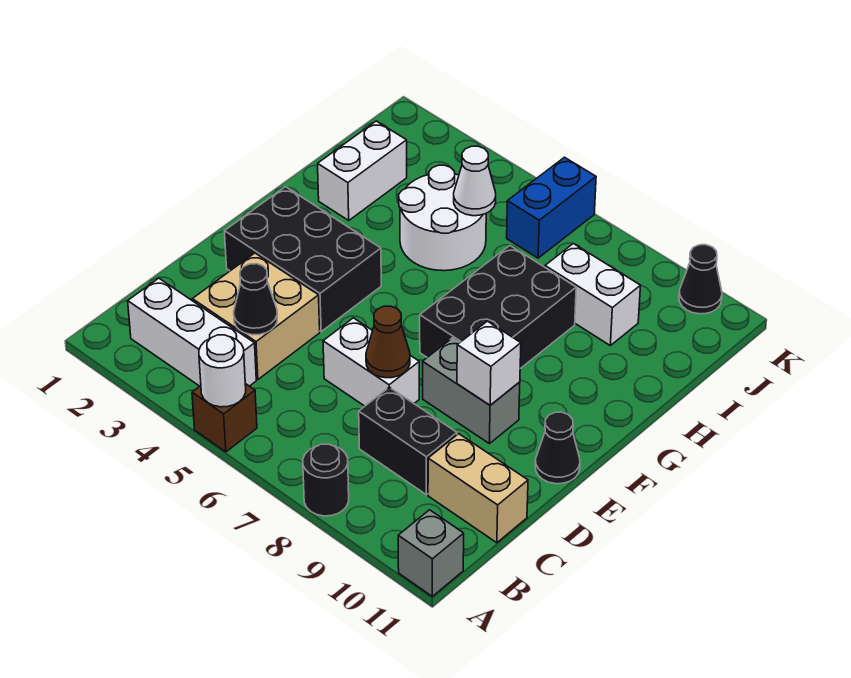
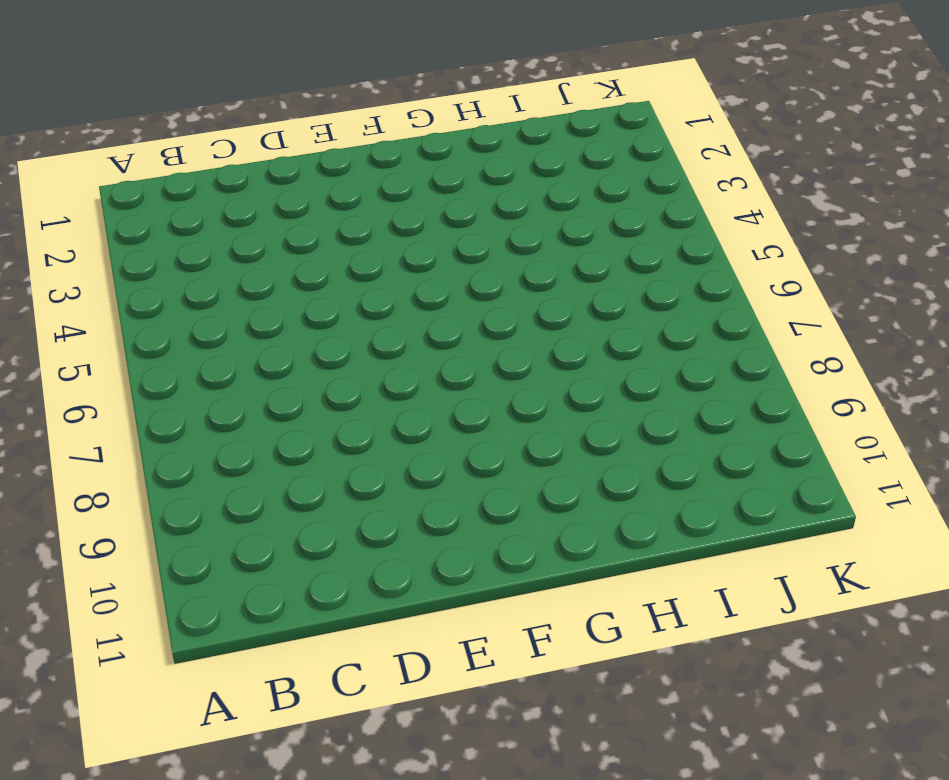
none -> brown 1x1 brick [192,384,257,452]
none -> black 1x1 round brick [303,444,349,516]
none -> grey 1x1 brick [398,510,464,596]

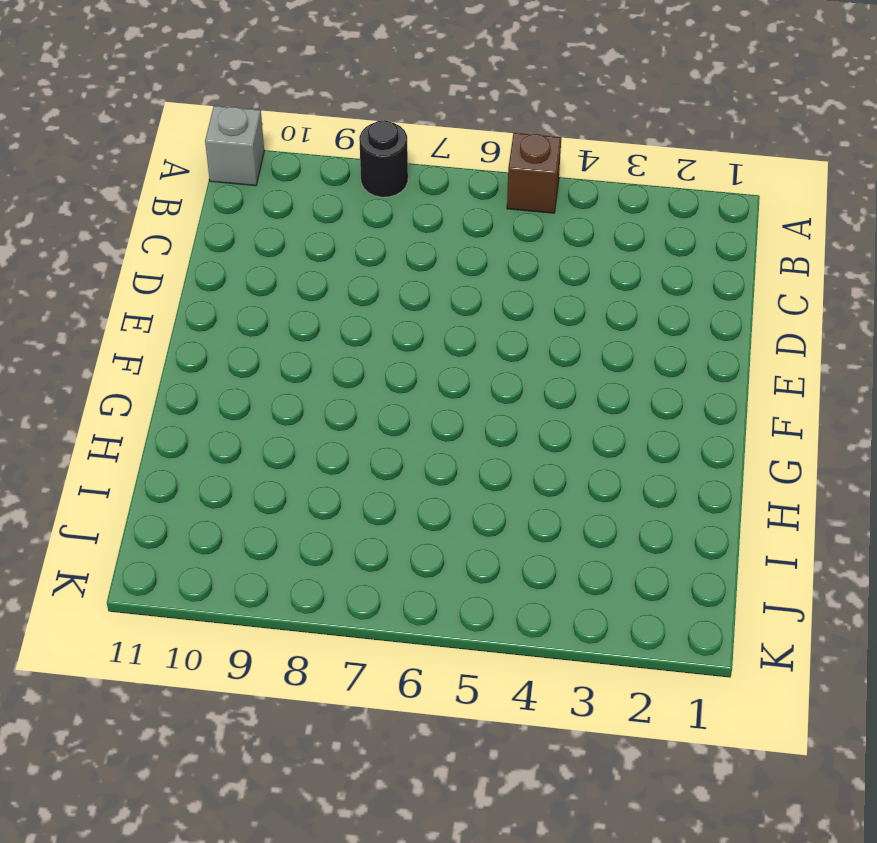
none -> white 1x3 brick [128,278,256,386]
none -> tan 2x2 brick [192,253,320,379]
none -> black 1x2 brick [359,387,457,495]

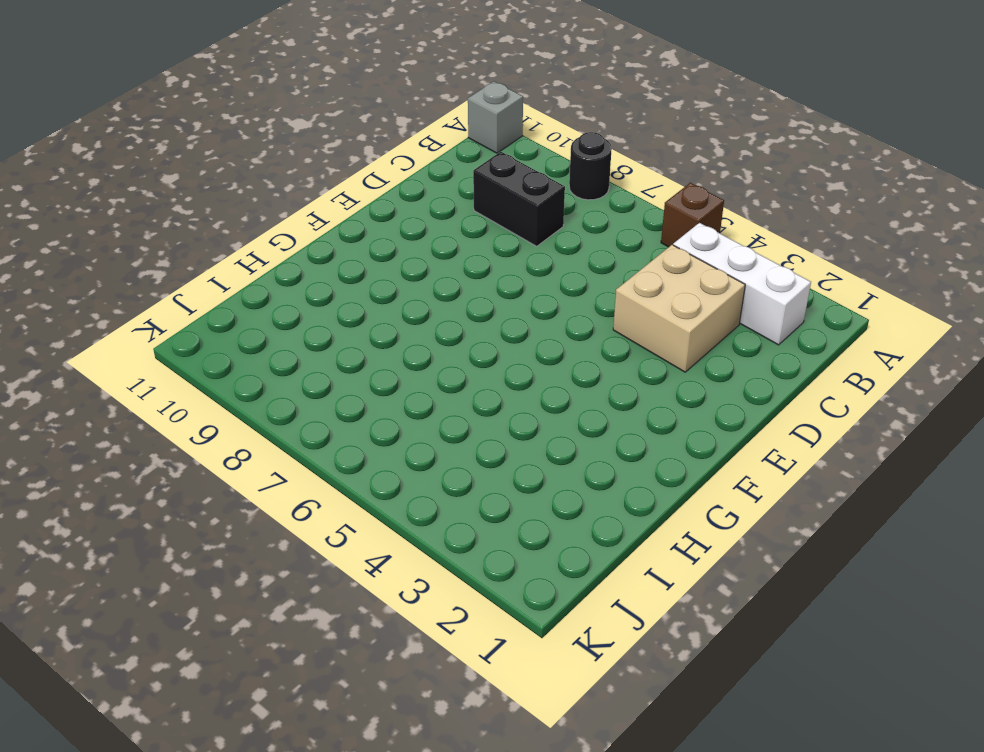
none -> tan 1x2 brick [428,434,528,543]
none -> white 1x2 brick [323,318,419,406]
none -> black 2x3 brick [224,187,381,331]

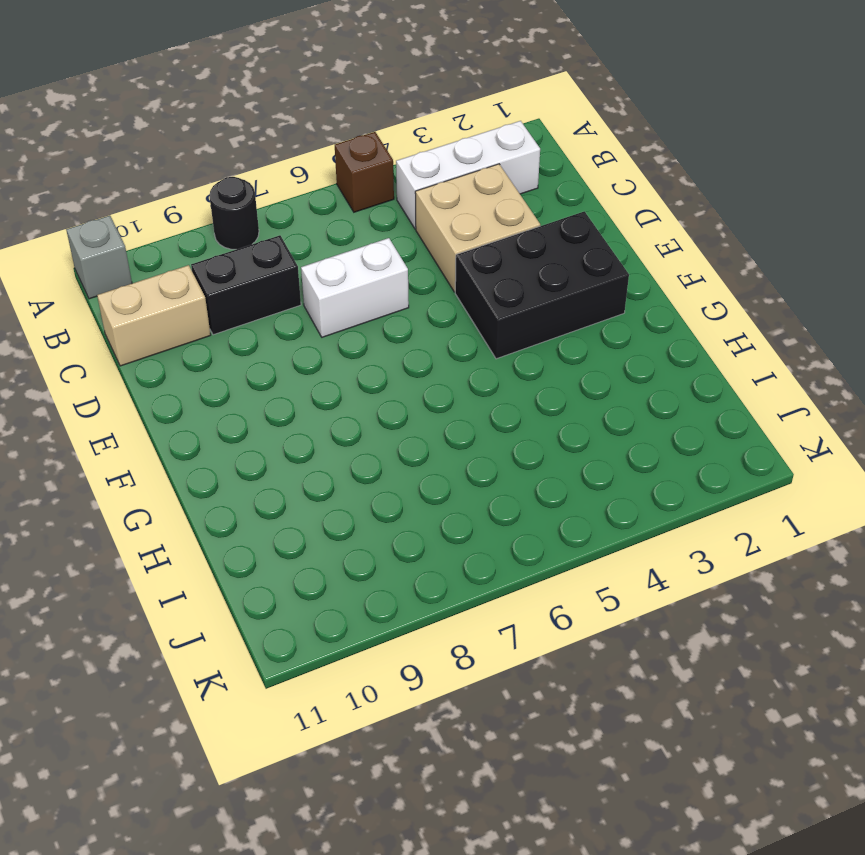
none -> grey 1x2 brick [423,338,520,444]
none -> black 1x1 cone [535,412,580,484]
none -> black 2x3 brick [420,246,576,369]

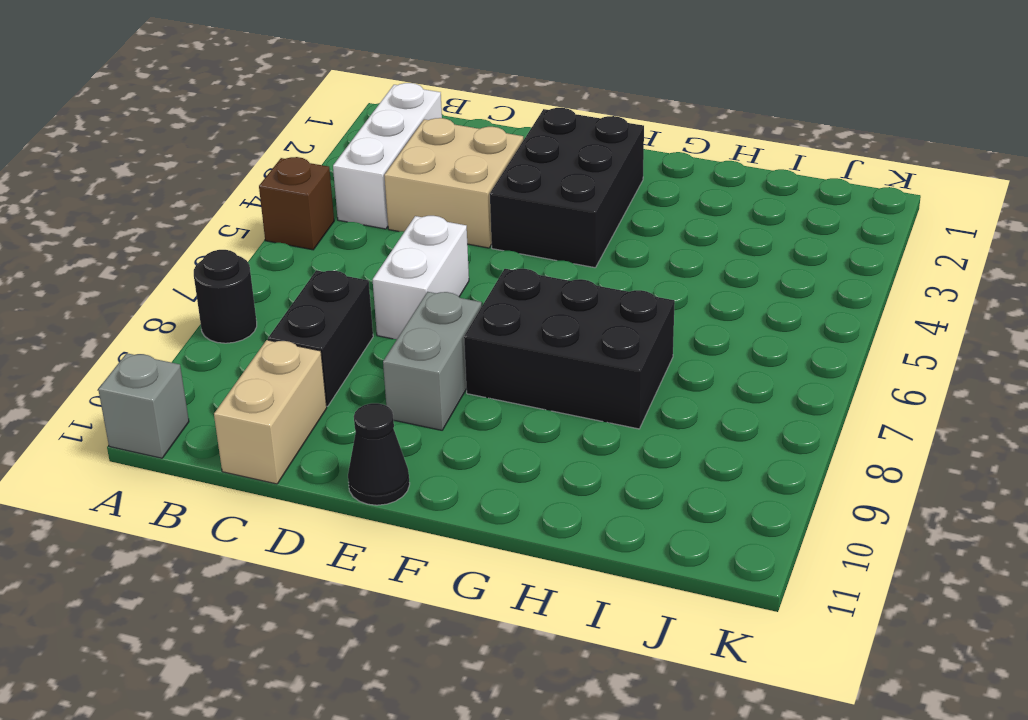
none -> white 1x2 brick [318,121,407,220]
none -> white 2x2 round brick [399,165,486,271]
none -> white 1x2 brick [545,244,641,346]

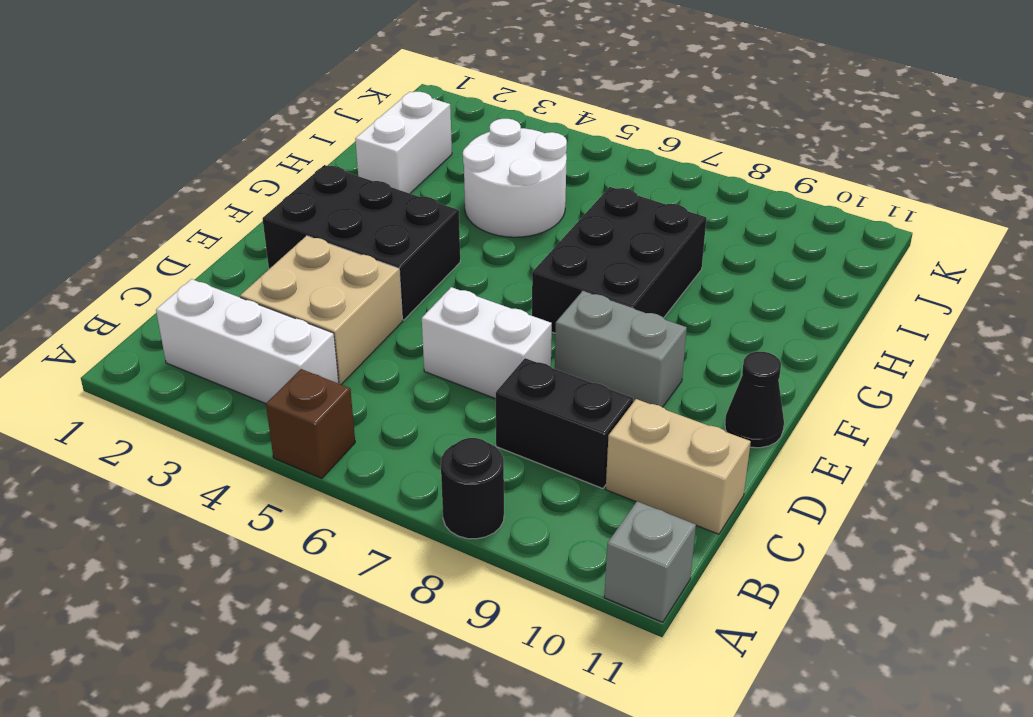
none -> white 1x2 brick [545,244,641,346]
none -> blue 1x2 brick [507,157,596,258]
none -> black 1x1 cone [679,245,722,314]

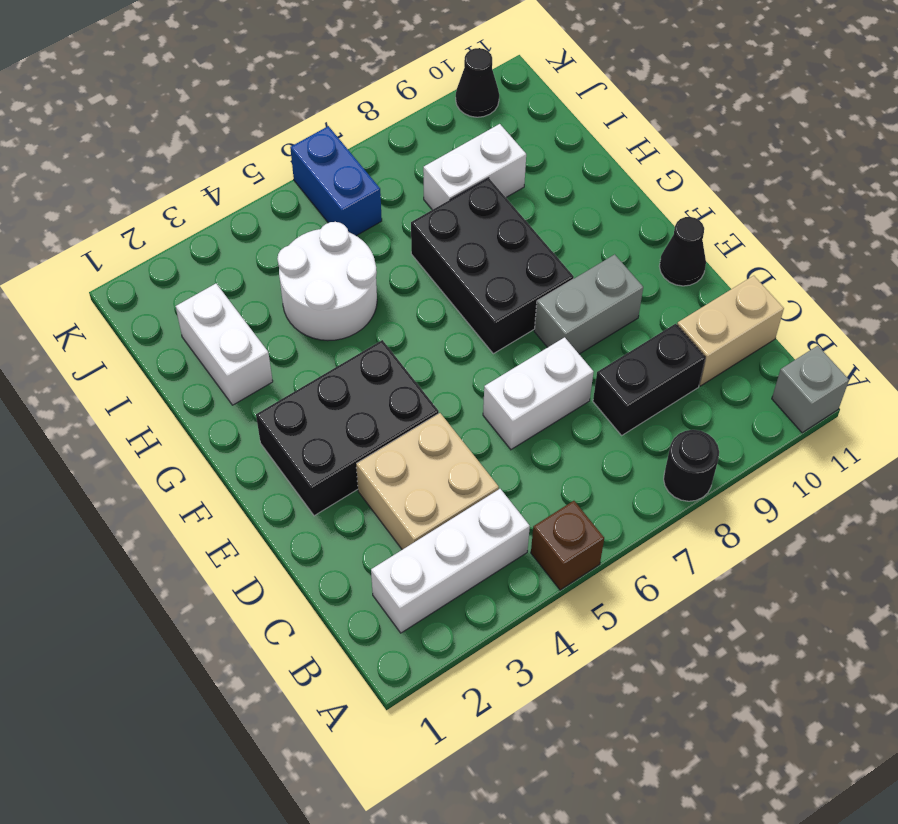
none -> white 1x1 round brick [199,335,246,407]
none -> black 1x1 cone [234,264,277,335]
none -> brown 1x1 cone [366,306,410,378]

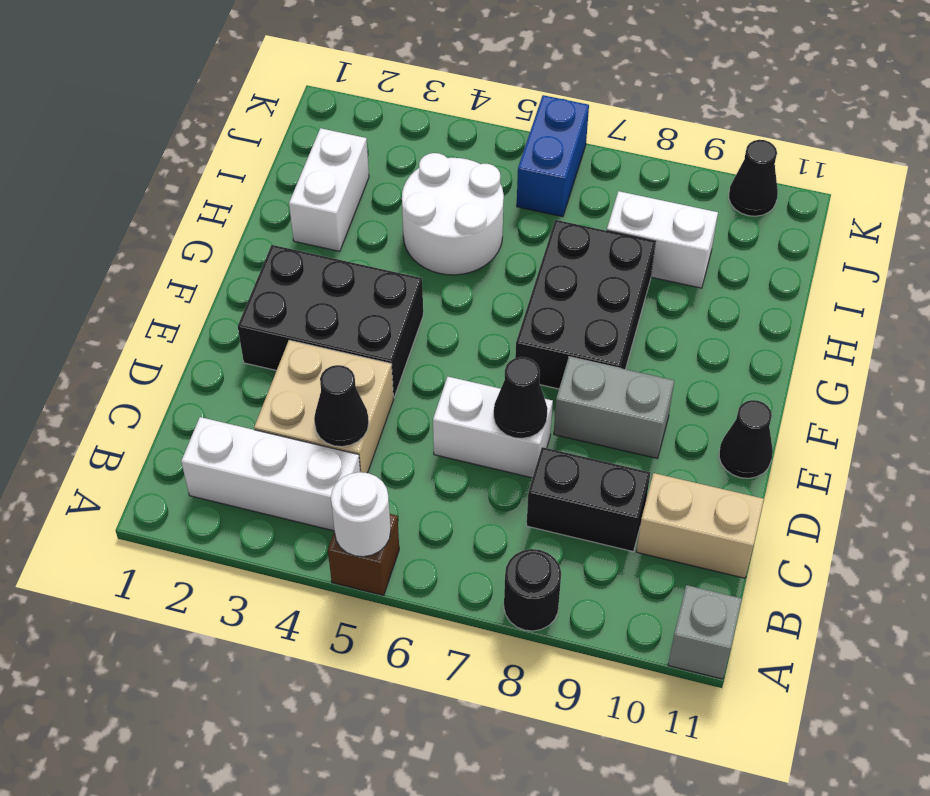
black 1x1 cone [494,357,548,438] -> brown 1x1 cone [366,306,410,378]
none -> white 1x1 brick [457,321,521,405]
none -> white 1x1 cone [454,146,496,216]

